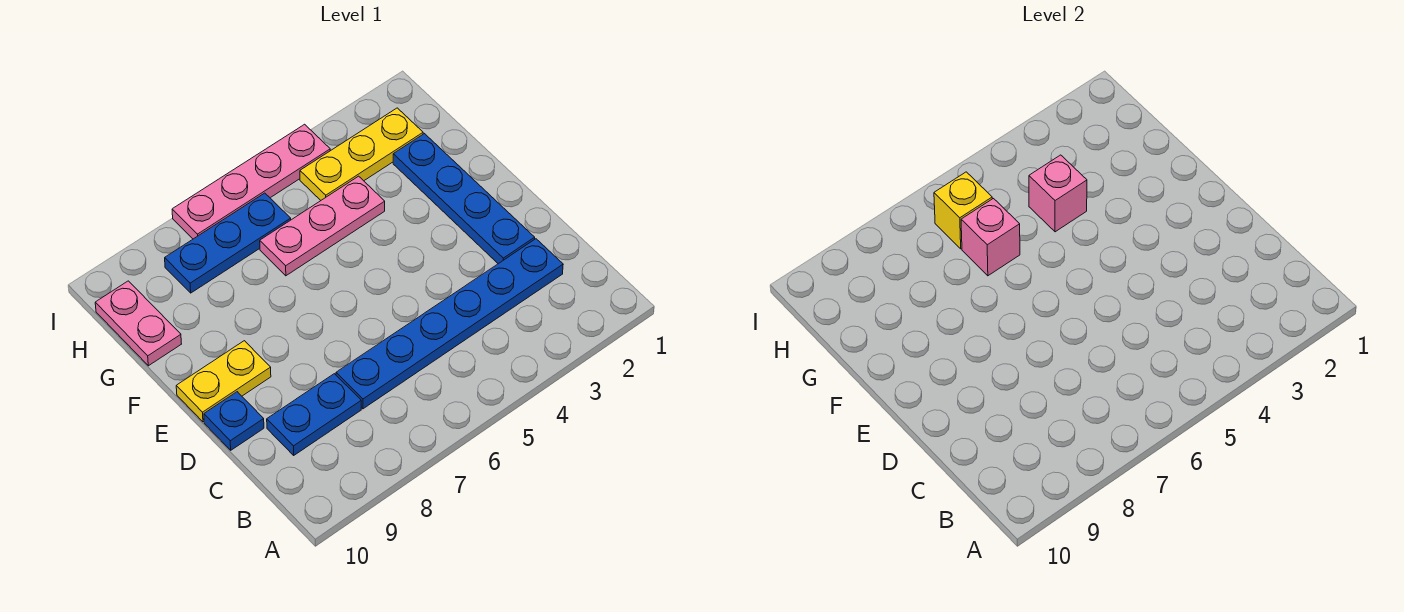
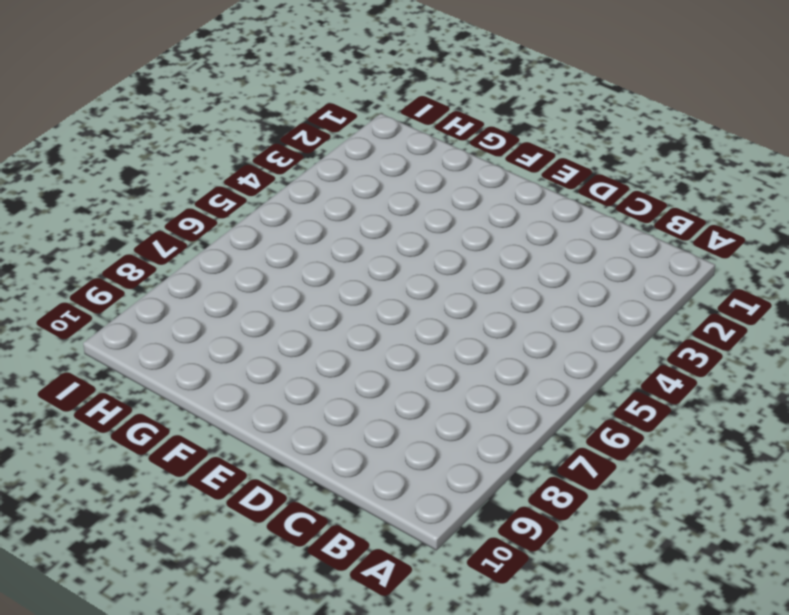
none -> blue 1x6 plate [336,239,563,409]
none -> blue 1x2 plate [267,374,361,455]
none -> blue 1x4 plate [393,134,535,264]

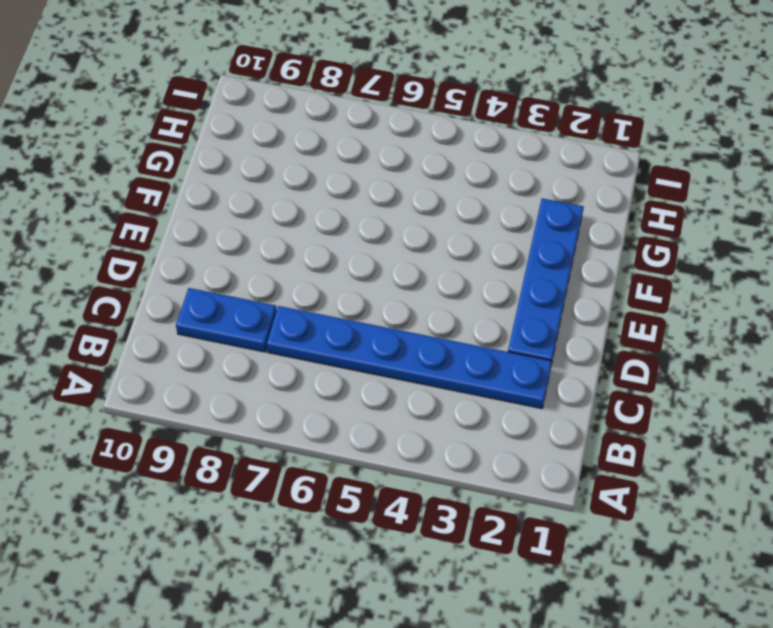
none -> blue 1x1 plate [204,392,264,450]
none -> yellow 1x2 plate [176,341,271,422]
none -> pink 1x3 plate [260,176,385,276]

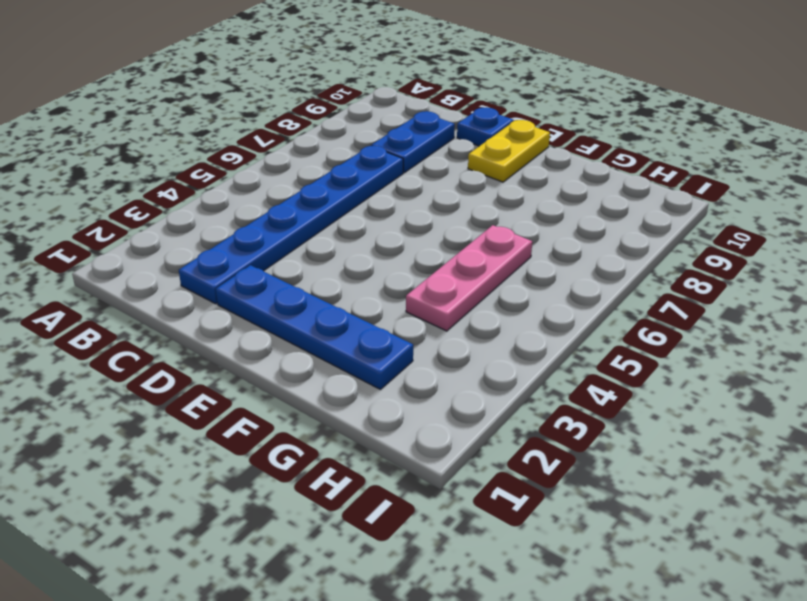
none -> pink 1x2 plate [95,281,181,366]
none -> yellow 1x3 plate [300,108,423,200]
none -> blue 1x3 plate [165,193,291,293]

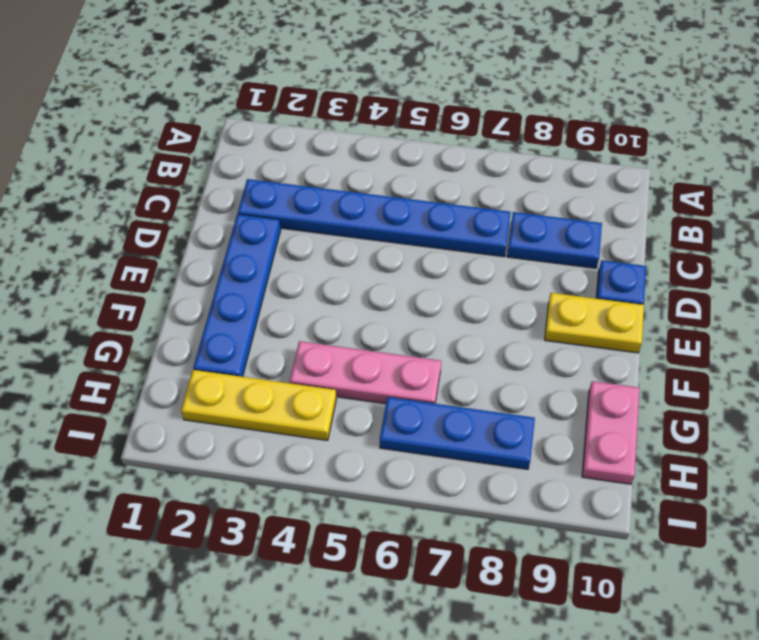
none -> pink 1x4 plate [172,124,330,239]
none -> pink 1x1 brick [1029,155,1087,232]
none -> pink 1x1 brick [961,199,1020,276]

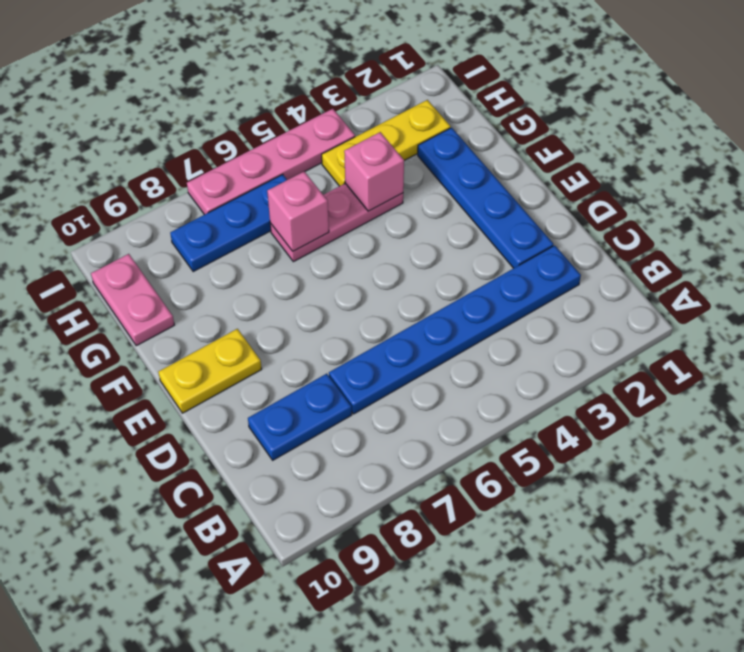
none -> blue 1x1 plate [204,392,264,450]
none -> yellow 1x1 brick [934,172,992,249]

